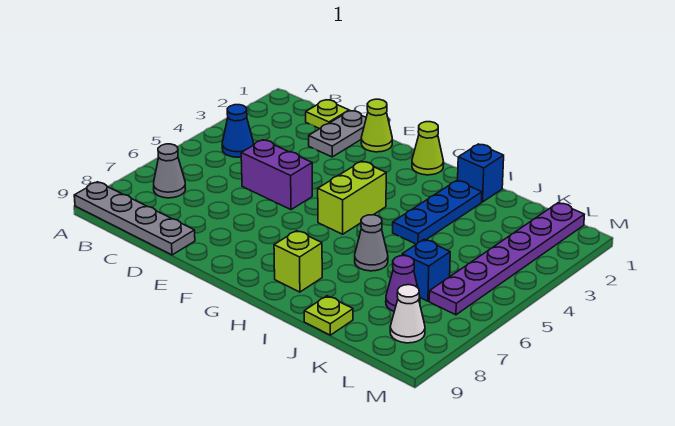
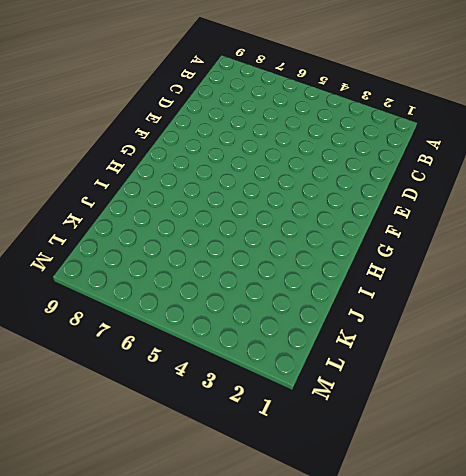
none -> grey 1x4 plate [74,182,195,255]
none -> blue 1x1 cone [222,105,253,157]
none -> grey 1x1 cone [154,144,186,198]

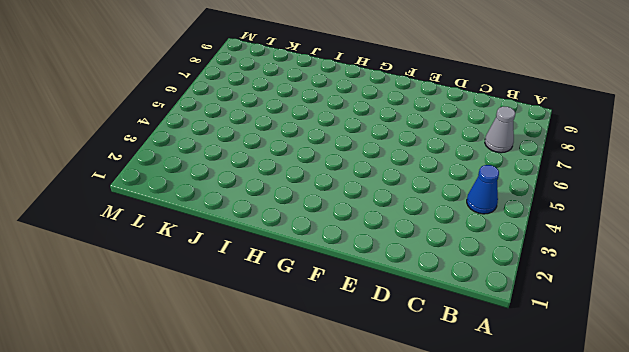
none -> grey 1x4 plate [74,182,195,255]
none -> lime 1x1 plate [306,100,349,129]
none -> grey 1x2 plate [309,111,366,157]

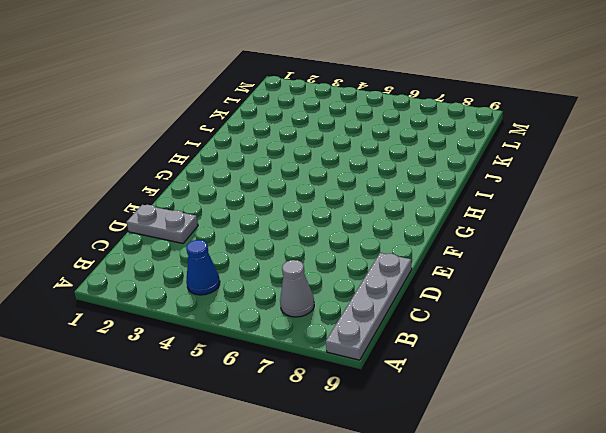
none -> lime 1x1 plate [306,100,349,129]
none -> purple 1x2 brick [241,140,312,210]
none -> lime 1x1 cone [361,99,392,152]

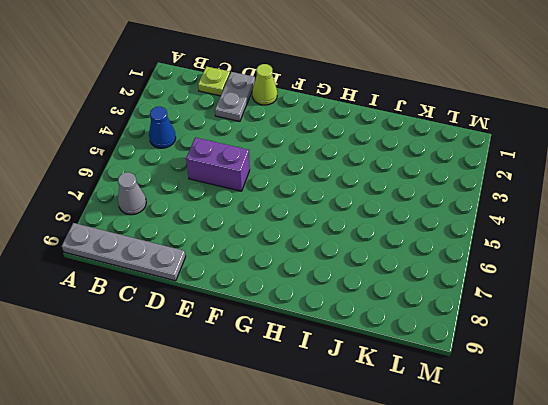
none -> lime 1x1 cone [412,122,444,175]
none -> lime 1x2 brick [318,161,386,234]
none -> lime 1x1 brick [274,231,322,292]

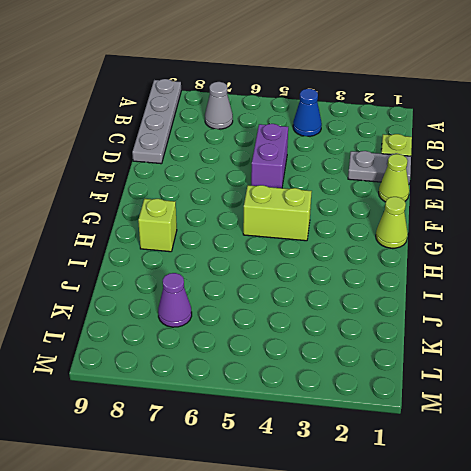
none -> blue 1x1 brick [458,144,504,202]
none -> blue 1x3 plate [393,181,482,244]
none -> grey 1x1 cone [355,215,388,271]

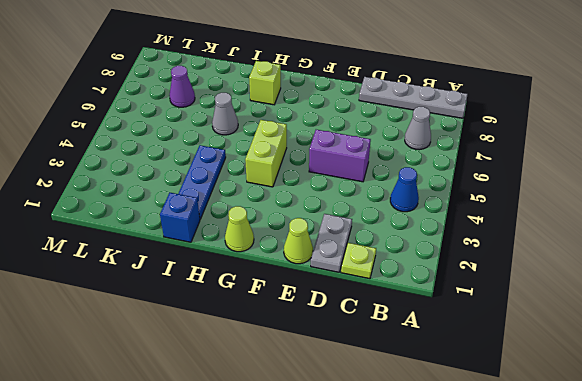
none -> lime 1x1 plate [304,296,353,335]
none -> blue 1x1 brick [402,240,450,301]
none -> purple 1x6 plate [429,203,584,315]

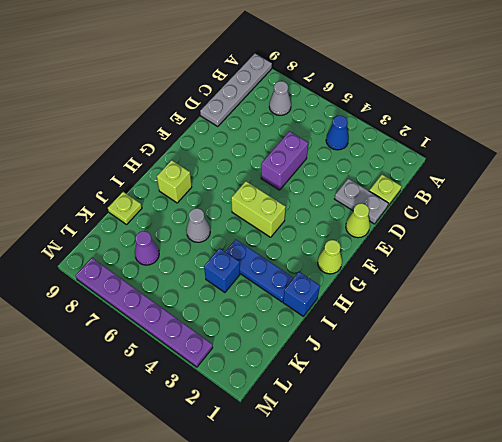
blue 1x1 brick [204,248,240,292] -> blue 1x1 brick moved to [402,240,450,301]
purple 1x6 plate [76,258,213,367] -> purple 1x6 plate moved to [429,203,584,315]
none -> white 1x1 cone [390,285,425,343]

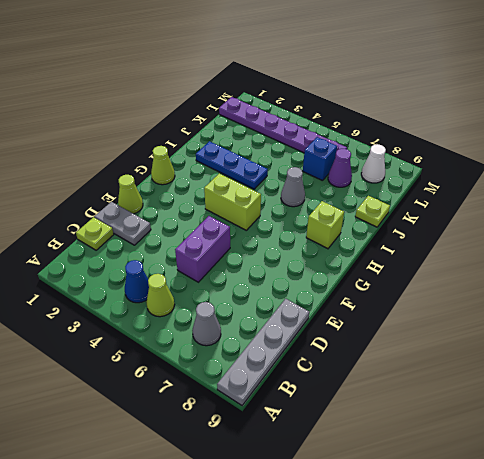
lime 1x1 cone [146,274,175,317] -> none
none -> blue 1x1 brick [458,144,504,202]

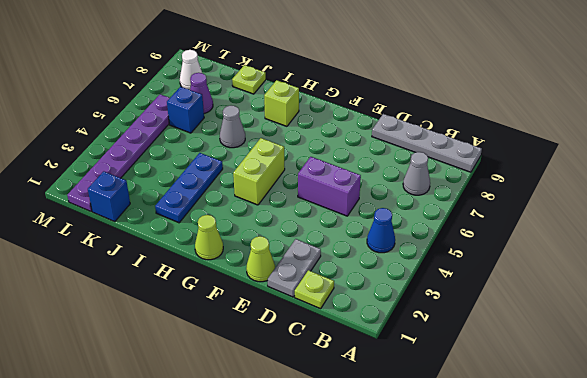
blue 1x1 brick [88,171,130,222] -> blue 1x1 brick moved to [458,144,504,202]

